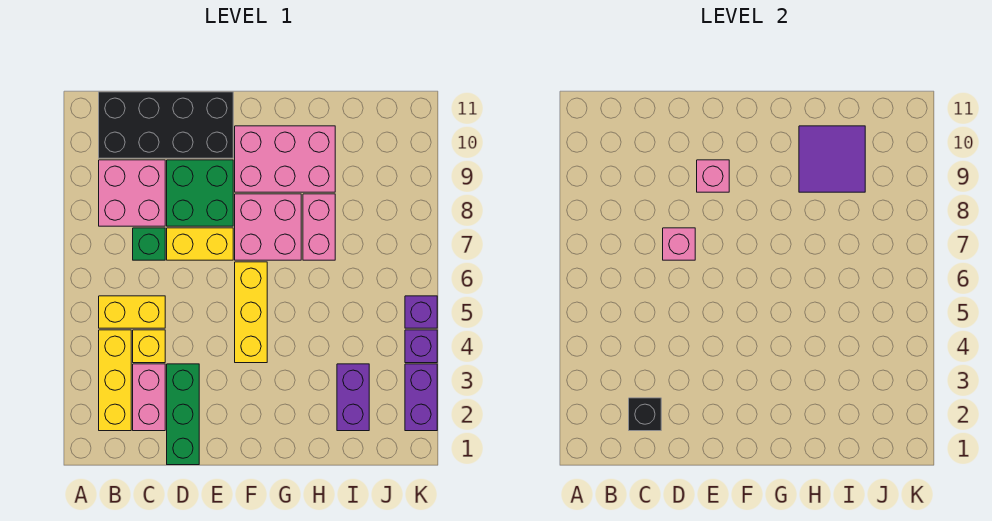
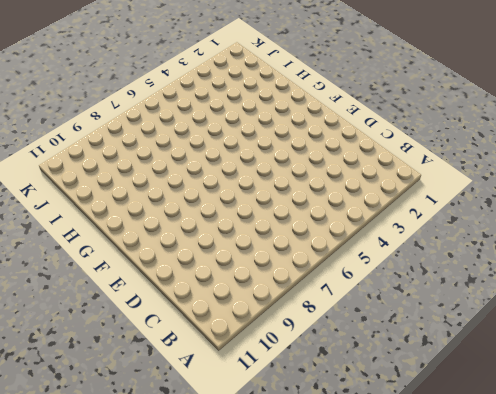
none -> yellow 1x3 brick [99,330,131,431]
none -> yellow 1x2 brick [99,296,165,328]
none -> pink 2x2 brick [99,160,165,226]

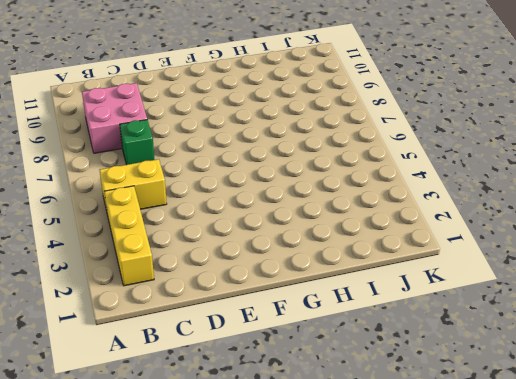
none -> black 2x4 brick [99,92,233,158]
none -> pink 1x2 brick [133,364,165,431]
none -> yellow 1x1 brick [133,330,165,363]

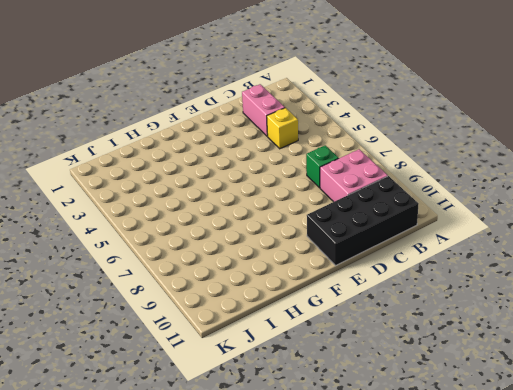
none -> yellow 1x3 brick [99,330,131,431]
none -> yellow 1x2 brick [99,296,165,328]
none -> green 1x3 brick [167,364,199,465]

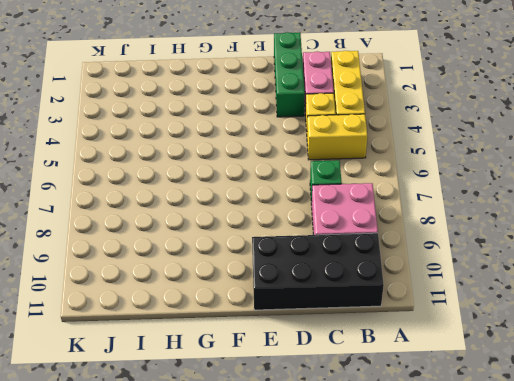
none -> yellow 1x2 brick [167,228,233,260]
none -> green 2x2 brick [167,160,233,226]
none -> yellow 1x3 brick [235,262,267,363]

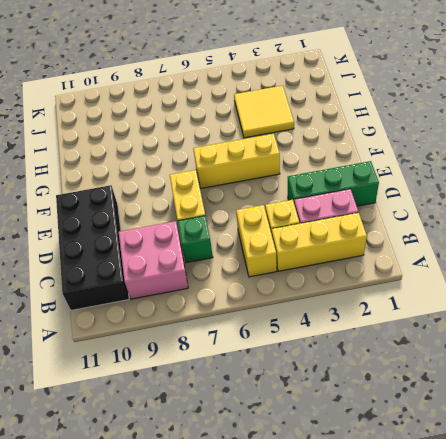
yellow 2x2 tile [234,86,294,138] -> purple 1x2 brick [337,364,369,431]
none -> green 2x2 brick [167,160,233,226]
none -> pink 2x2 brick [235,194,301,260]
none -> pink 2x3 brick [235,126,335,192]

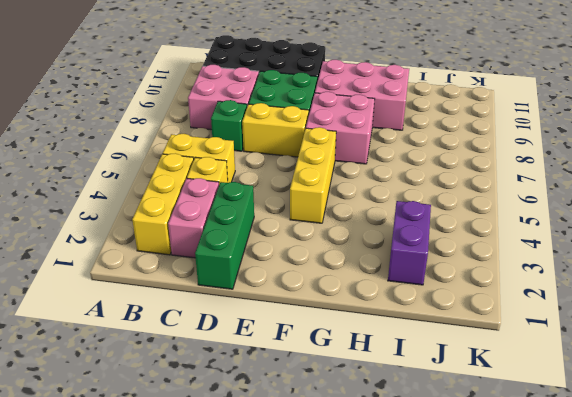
none -> pink 1x2 brick [303,194,335,260]
none -> purple 1x2 brick [405,364,437,431]
none -> purple 1x1 brick [405,330,437,363]

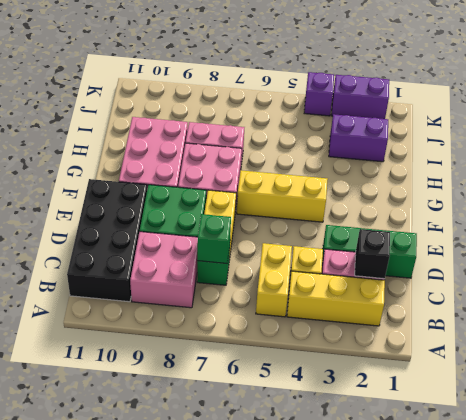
green 1x1 brick [197,214,231,263] -> none
none -> purple 1x1 brick [405,296,437,328]
none -> pink 1x1 brick [663,228,695,260]
none -> pink 1x1 brick [697,160,729,192]

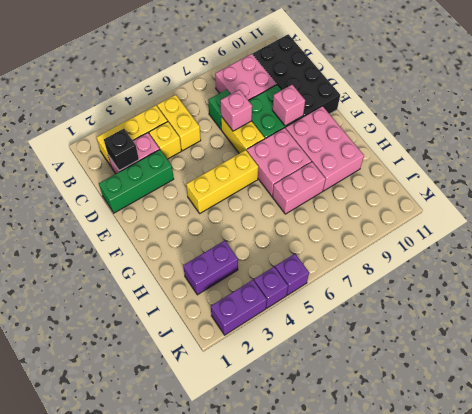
none -> purple 2x2 tile [799,126,865,192]

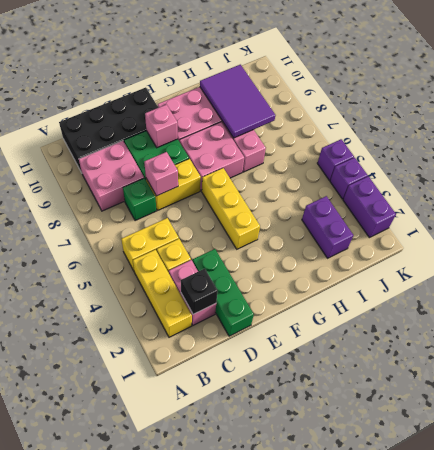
purple 2x3 tile [200,65,275,138] -> purple 2x2 tile [799,126,865,192]

